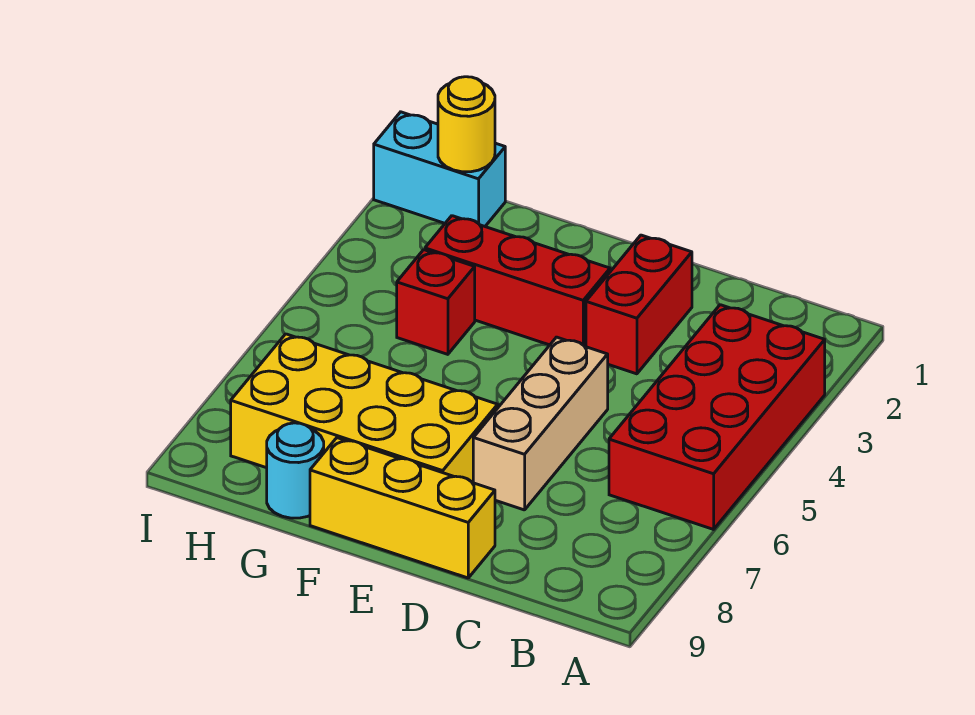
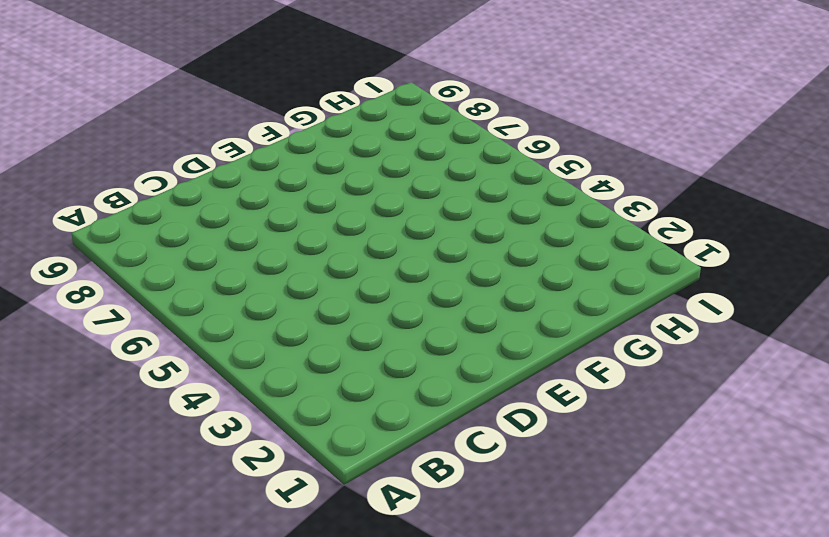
none -> red 2x4 brick [609,305,825,529]
none -> red 1x2 brick [586,235,692,374]

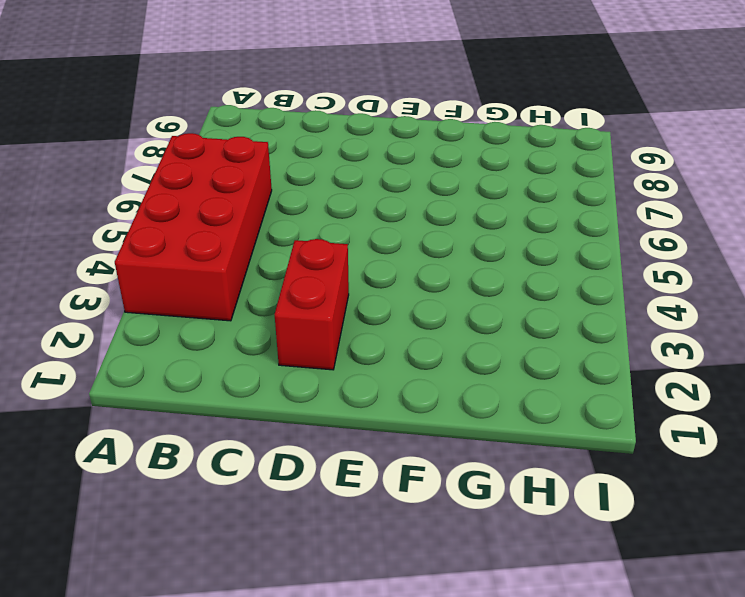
none -> tan 1x3 brick [473,337,608,510]
none -> yellow 1x3 brick [310,438,495,578]

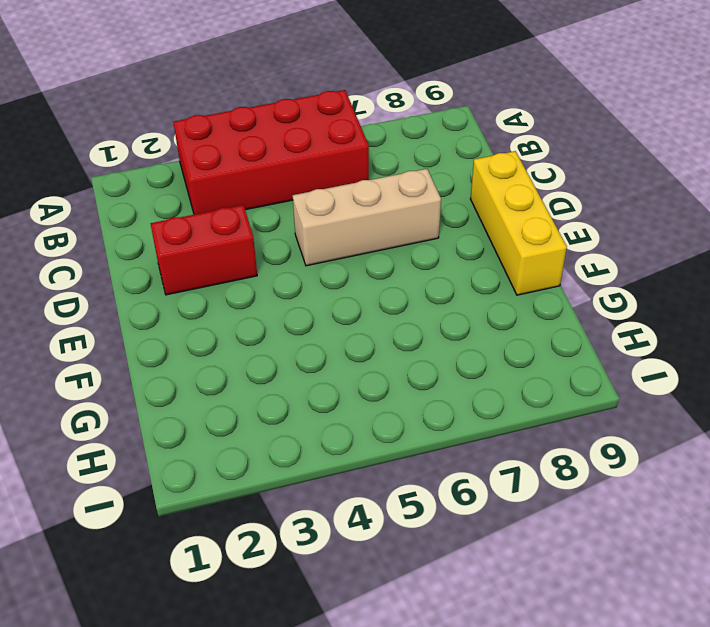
none -> red 1x3 brick [425,216,610,347]
none -> yellow 2x4 brick [231,334,498,483]

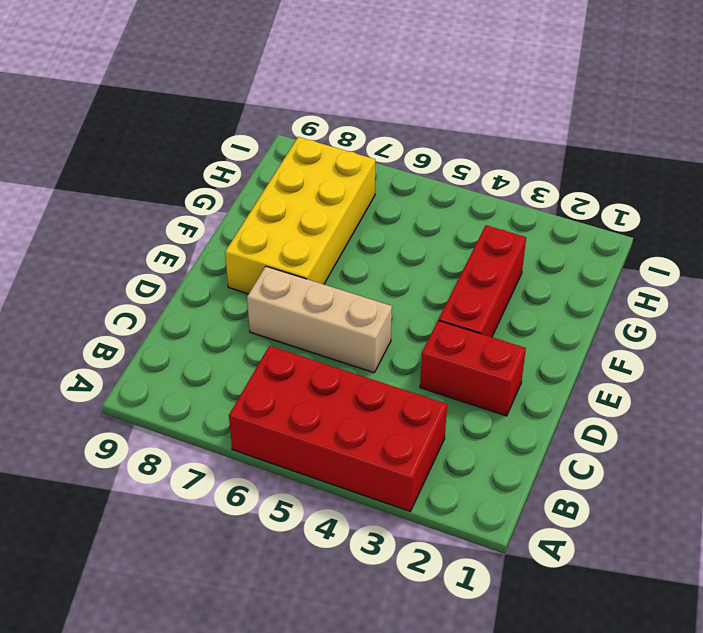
none -> yellow 1x3 brick [310,438,495,578]
none -> red 1x1 brick [397,250,475,354]

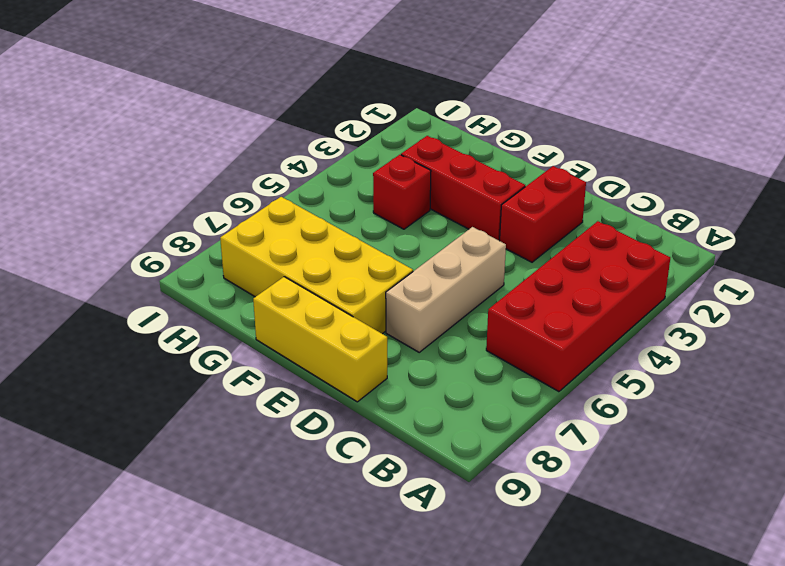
none -> cyan 1x1 round brick [267,423,324,518]
none -> cyan 1x2 brick [374,112,505,226]

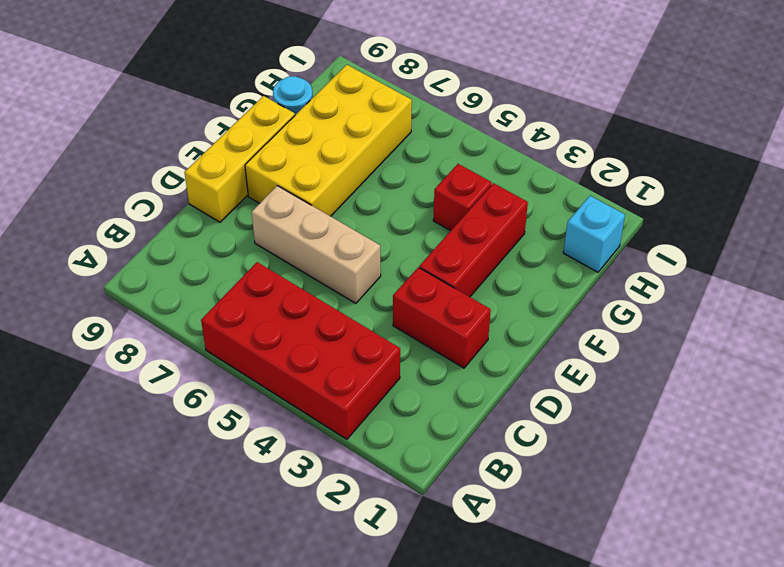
cyan 1x1 brick [563,196,625,272] -> cyan 1x2 brick [374,112,505,226]
none -> yellow 1x1 round brick [438,77,495,172]

